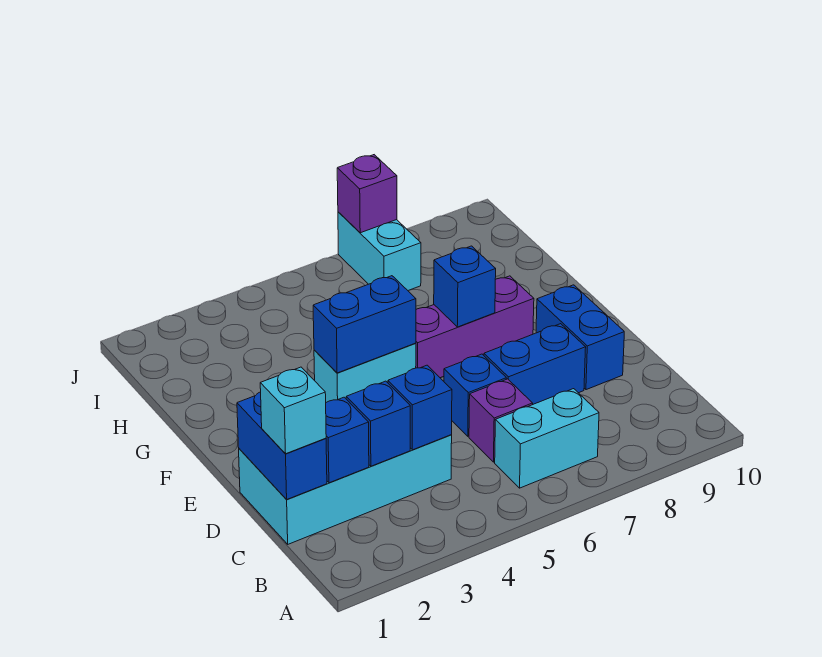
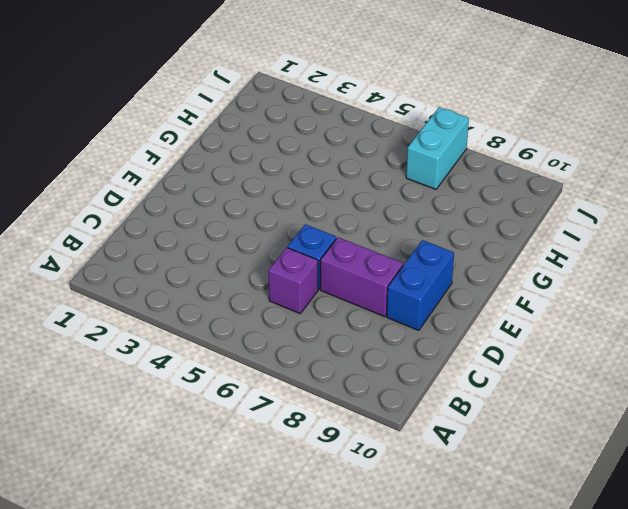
purple 1x2 brick [320,237,403,317] -> blue 1x2 brick [484,324,586,404]
none -> cyan 1x2 brick [495,389,599,488]
none -> cyan 2x4 brick [239,435,452,544]
none -> cyan 1x2 brick [314,343,416,402]

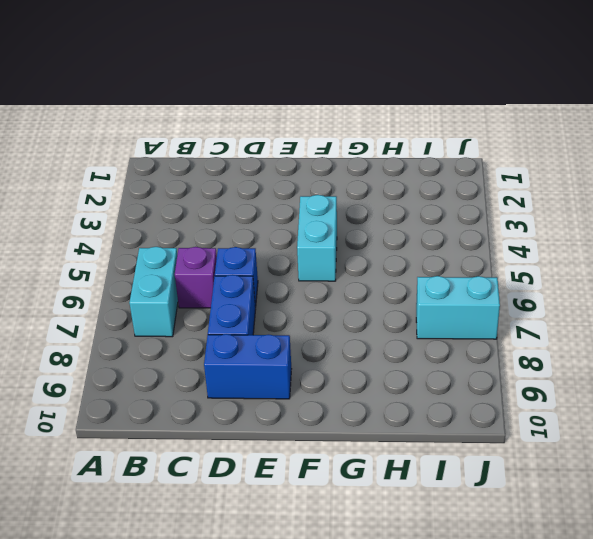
none -> cyan 2x4 brick [239,435,452,544]
none -> purple 1x3 brick [416,276,534,378]
none -> blue 1x2 brick [237,392,327,499]

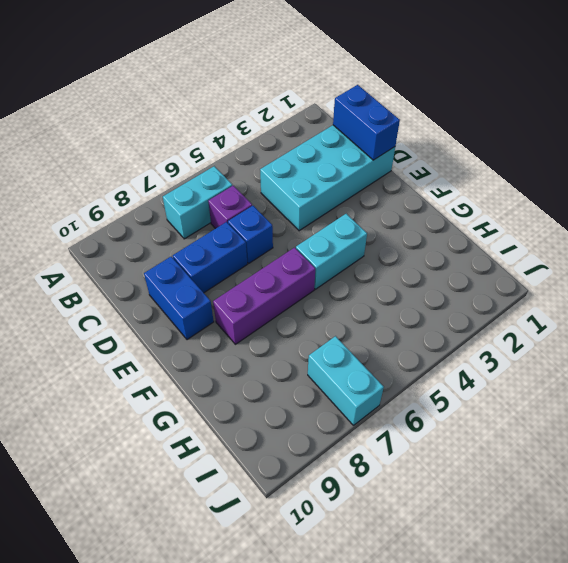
none -> blue 1x1 brick [326,397,369,483]
none -> blue 1x1 brick [346,381,410,466]
none -> blue 1x1 brick [388,365,452,450]

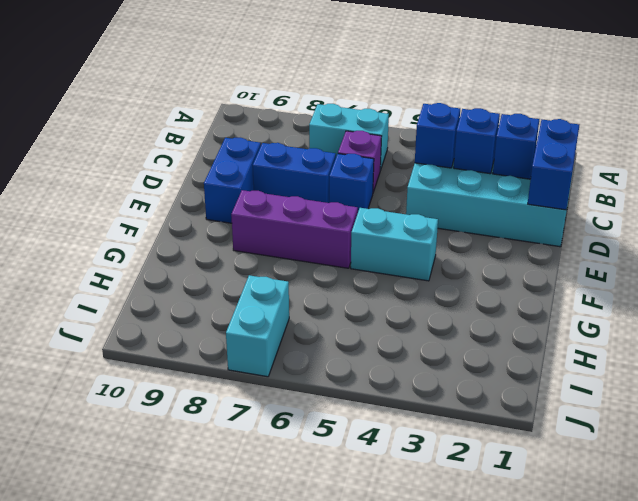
none -> blue 1x2 brick [313,276,416,373]
none -> blue 1x1 brick [434,246,496,327]
none -> purple 1x1 brick [337,155,397,233]

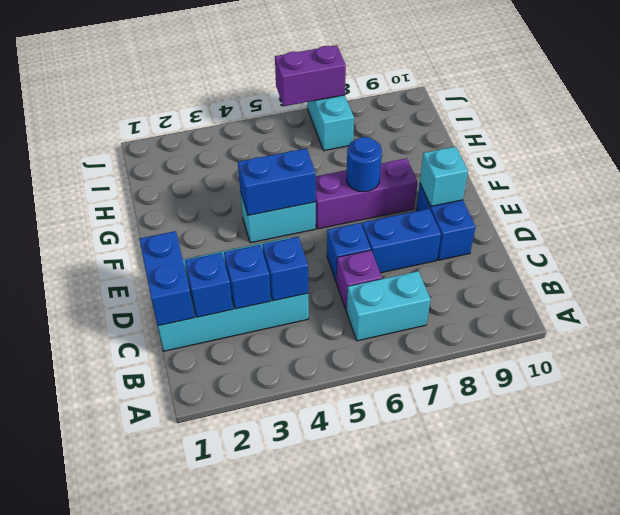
cyan 1x1 brick [420,147,468,206] -> cyan 1x1 brick moved to [260,367,326,454]
blue 1x1 round brick [346,137,382,192] -> blue 1x1 brick [434,246,496,327]
purple 1x2 brick [275,45,346,106] -> purple 1x1 brick [337,155,397,233]

